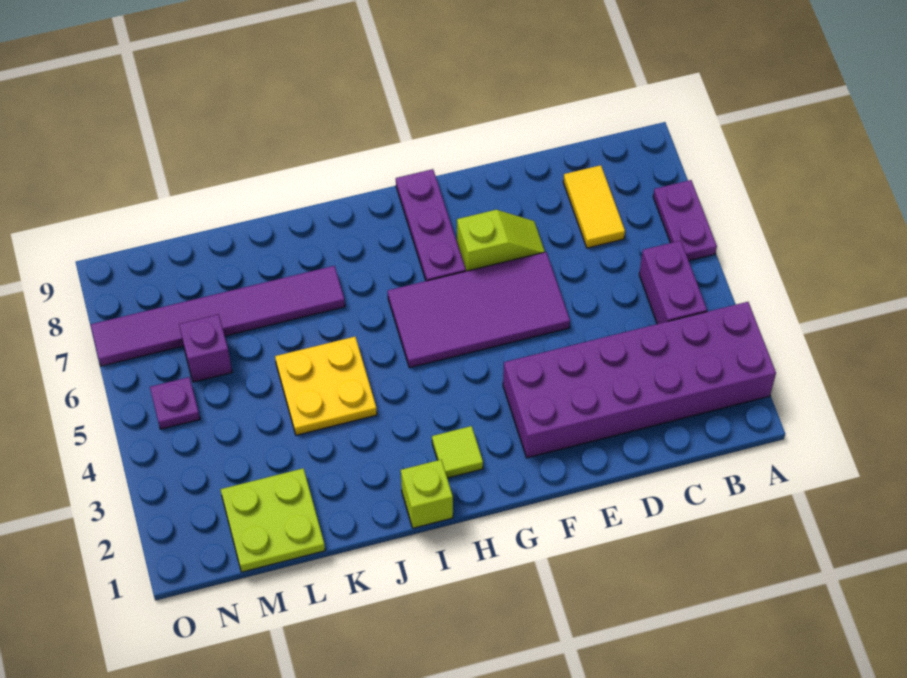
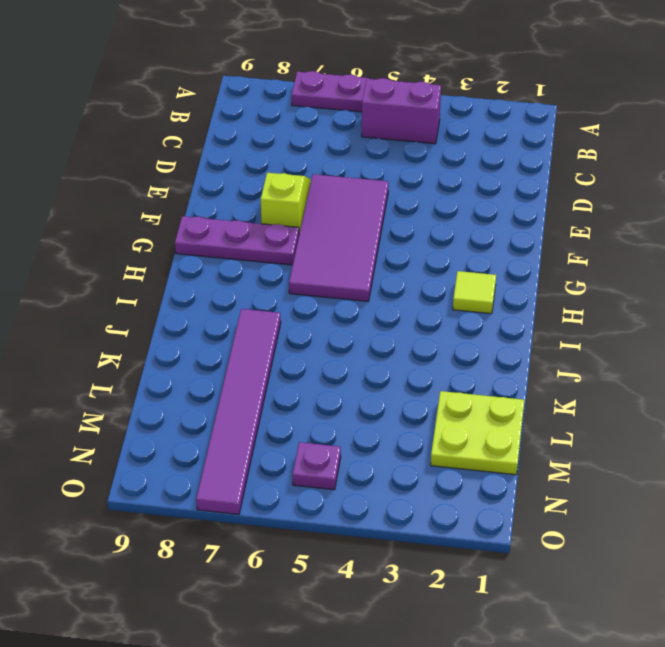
none -> purple 2x6 brick [503,302,776,458]
none -> yellow 1x2 tile [563,165,625,248]
none -> lime 1x1 brick [401,460,453,528]

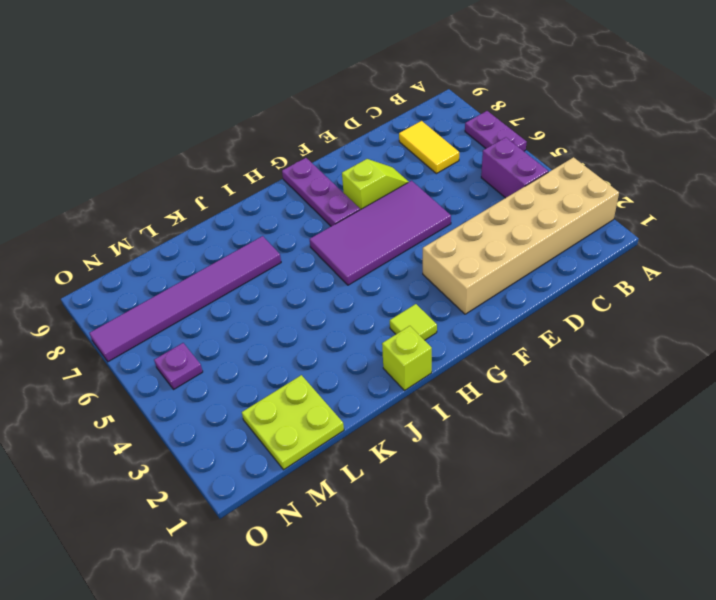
tan 2x6 brick [423,157,619,314] -> purple 2x6 brick [503,302,776,458]
none -> yellow 2x2 plate [275,337,377,435]
none -> purple 1x1 brick [179,314,232,382]

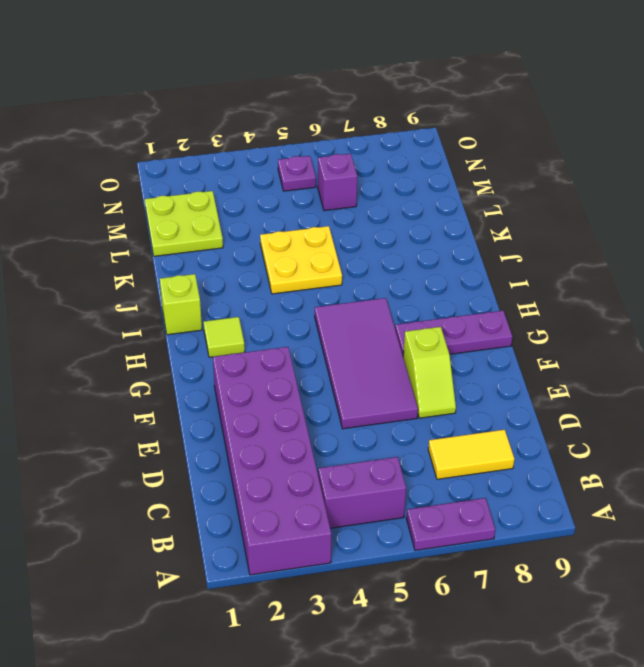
none -> purple 1x6 tile [91,266,345,366]

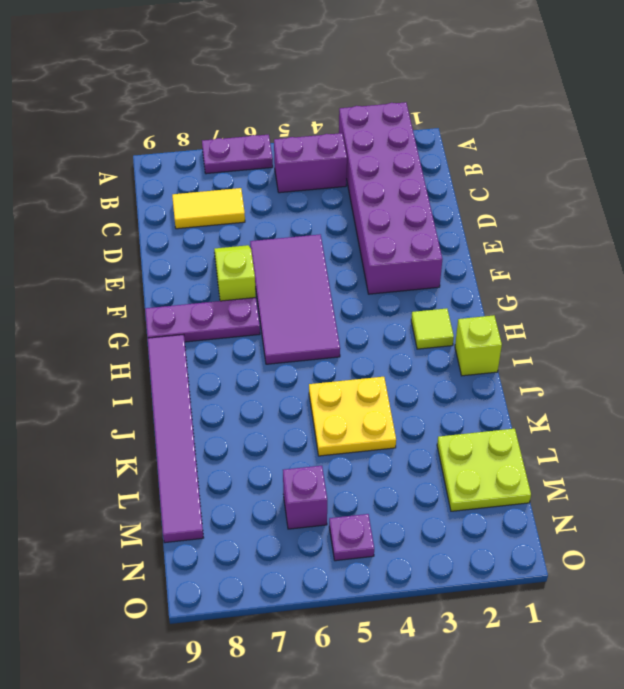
purple 1x6 tile [148,334,204,543] -> purple 1x6 tile moved to [91,266,345,366]

